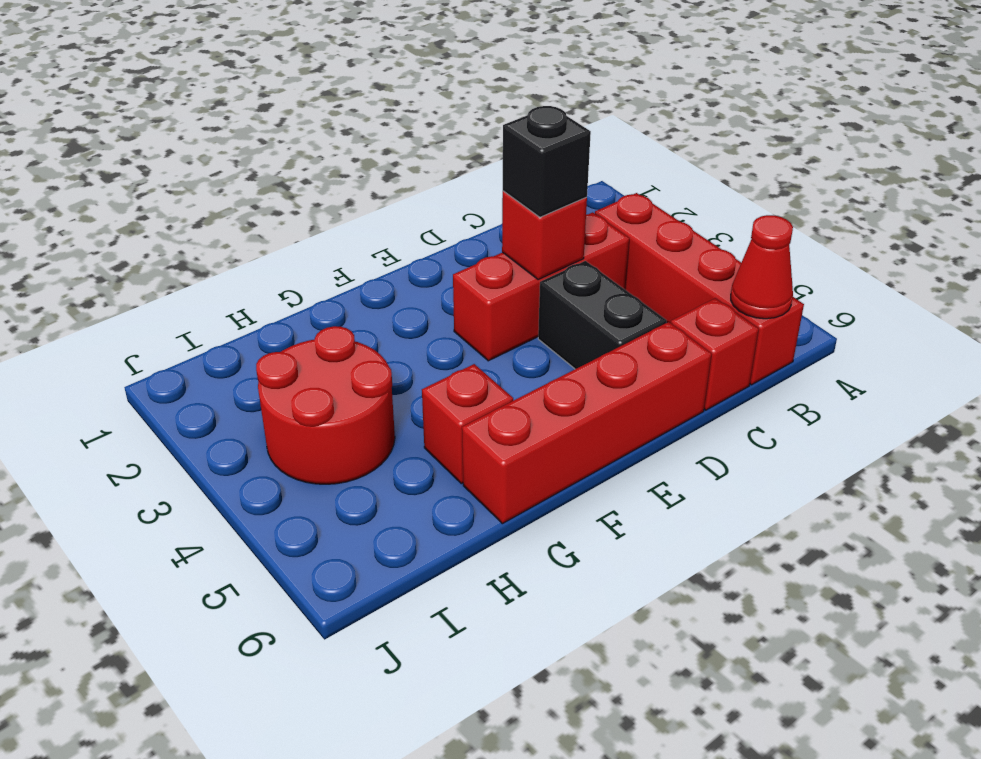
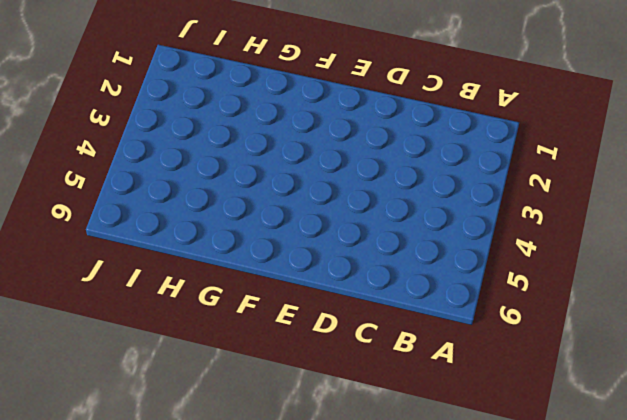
none -> red 1x4 brick [595,193,804,385]
none -> red 1x3 brick [453,212,630,361]

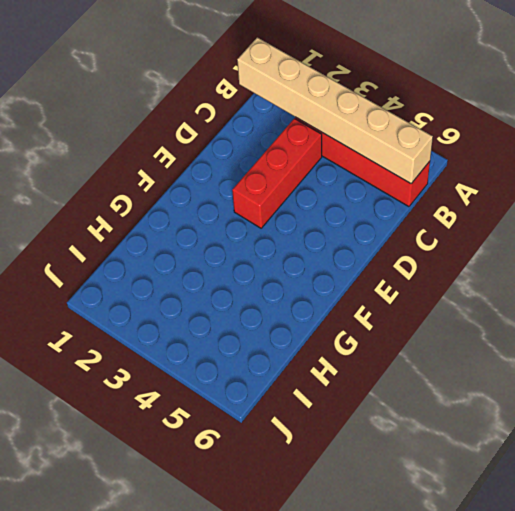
tan 1x6 brick [237,37,433,184] -> red 1x1 cone [731,215,793,319]
none -> red 1x1 brick [671,298,759,410]
none -> black 1x2 brick [538,261,666,369]

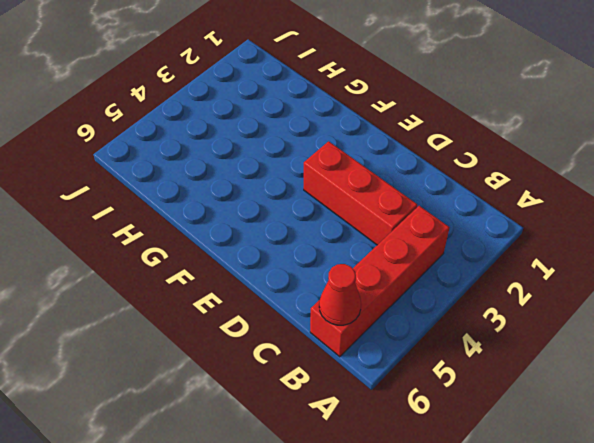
none -> red 1x1 brick [671,298,759,410]
none -> black 1x2 brick [538,261,666,369]

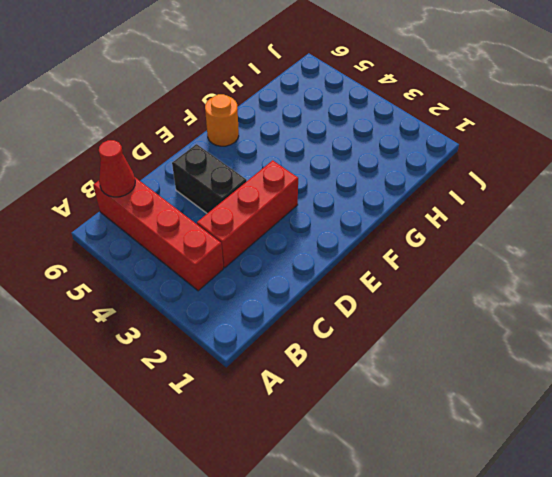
orange 1x1 round brick [205,94,239,146] -> red 1x4 brick [462,322,712,524]
none -> red 1x1 brick [671,298,759,410]
none -> red 1x1 brick [422,364,513,484]

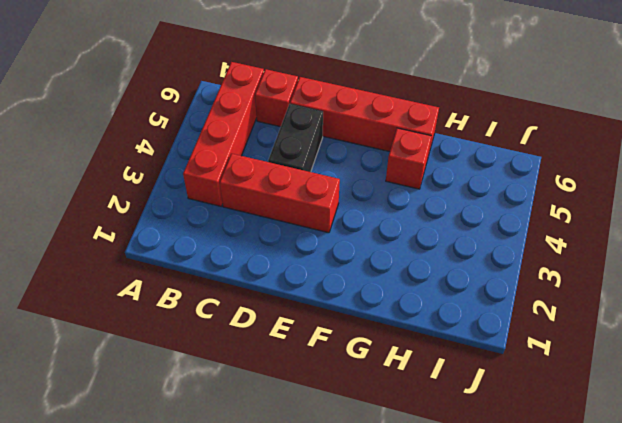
none -> red 2x2 round brick [256,326,395,484]
none -> red 1x1 cone [731,215,793,319]

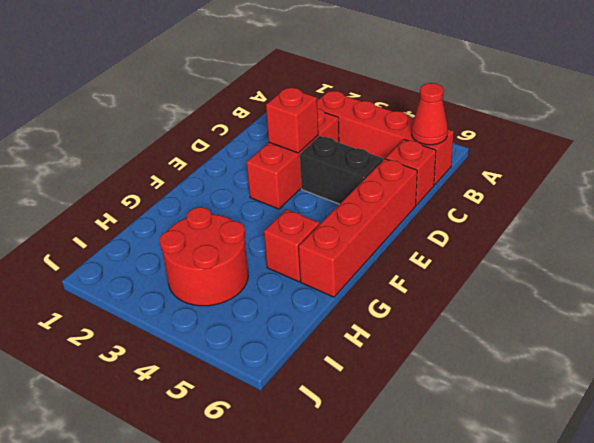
none -> black 1x1 brick [503,106,591,217]

